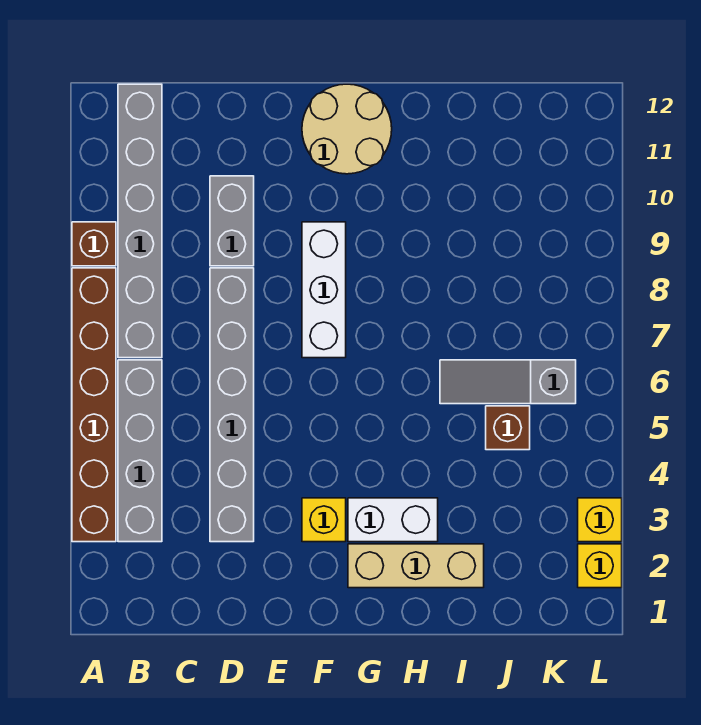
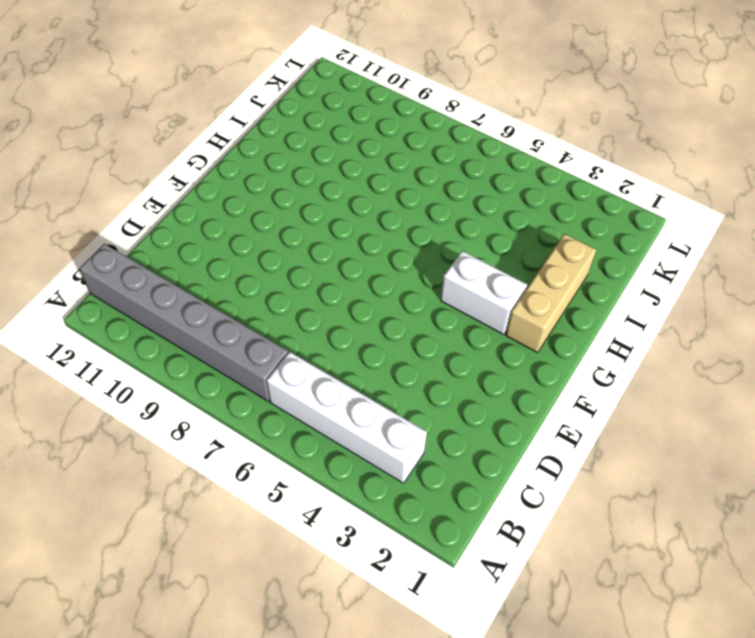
white 1x4 brick [267,352,427,483] -> grey 1x4 brick [118,360,162,542]
white 1x2 brick [441,251,527,335] -> white 1x2 brick turned to [348,498,438,542]
none -> brown 1x6 brick [72,268,116,542]
none -> brown 1x1 brick [72,222,116,266]
none -> grey 1x6 brick [210,268,254,542]

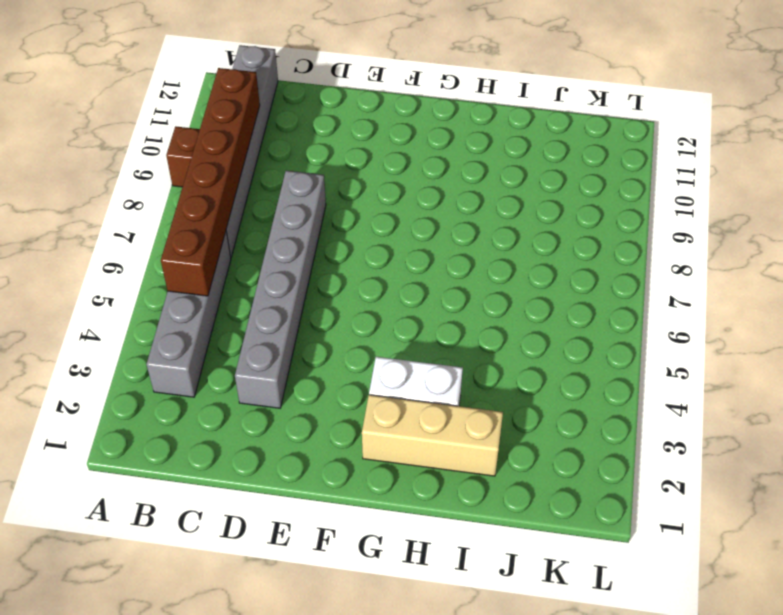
brown 1x6 brick [161,68,260,296] -> brown 1x6 brick moved to [72,268,116,542]
none -> grey 1x2 brick [210,176,254,266]
none -> yellow 1x1 brick [302,498,346,542]
none -> white 1x3 brick [302,222,346,358]

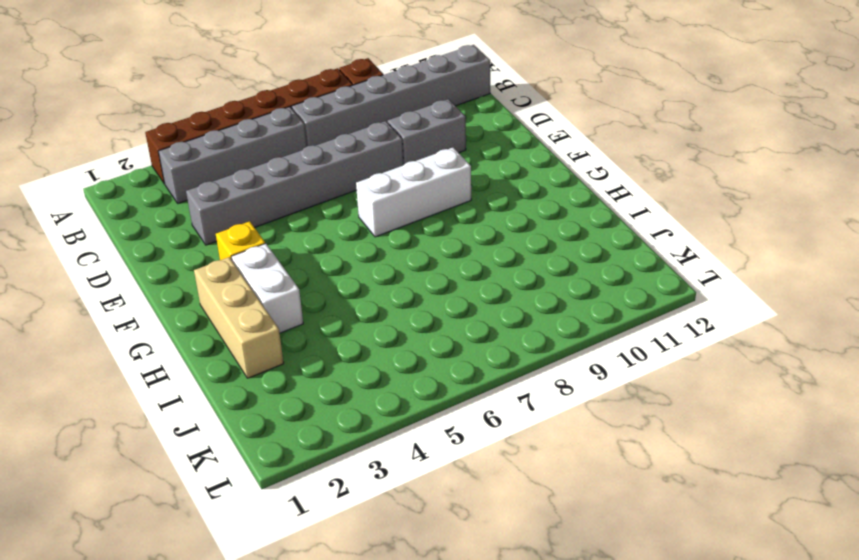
none -> tan 2x2 round brick [302,84,392,174]
none -> grey 1x3 slope [440,360,576,404]
none -> brown 1x1 brick [486,406,530,450]

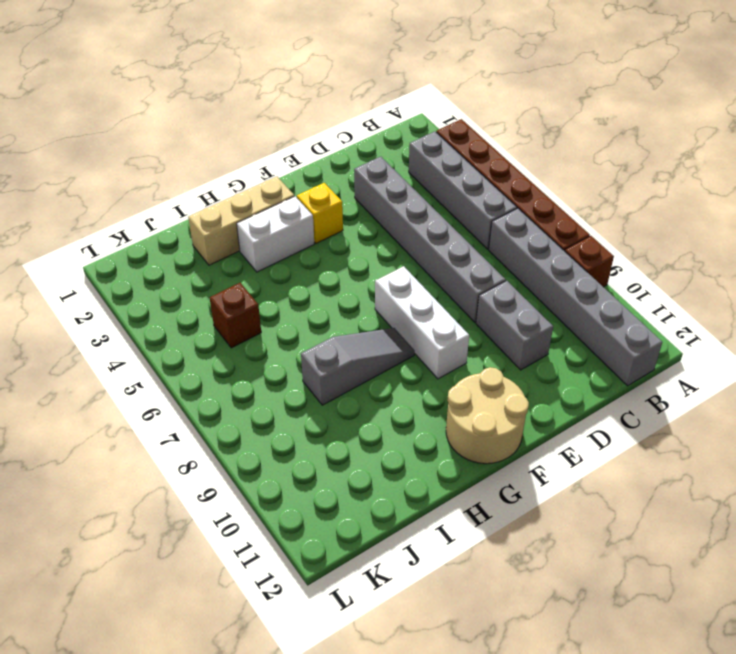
grey 1x3 slope [301,328,415,405] -> grey 1x3 slope moved to [440,360,576,404]
none -> yellow 1x1 brick [578,544,622,588]
none -> yellow 1x1 brick [578,498,622,542]

